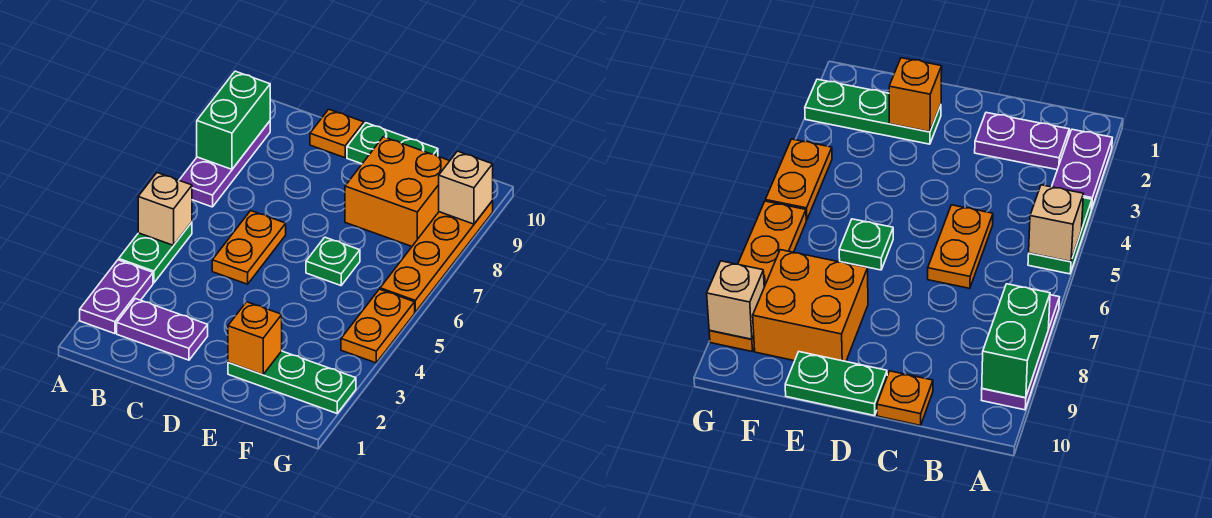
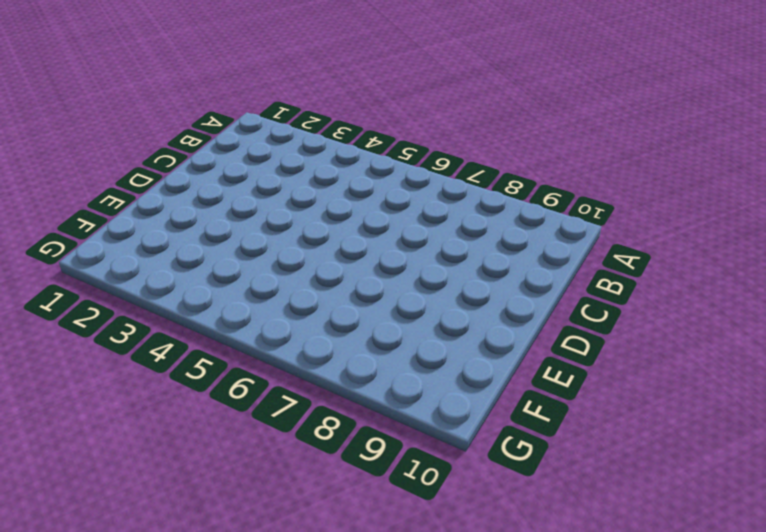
none -> purple 1x2 plate [80,260,153,334]
none -> green 1x2 plate [119,222,192,283]
none -> purple 1x3 plate [179,121,270,207]

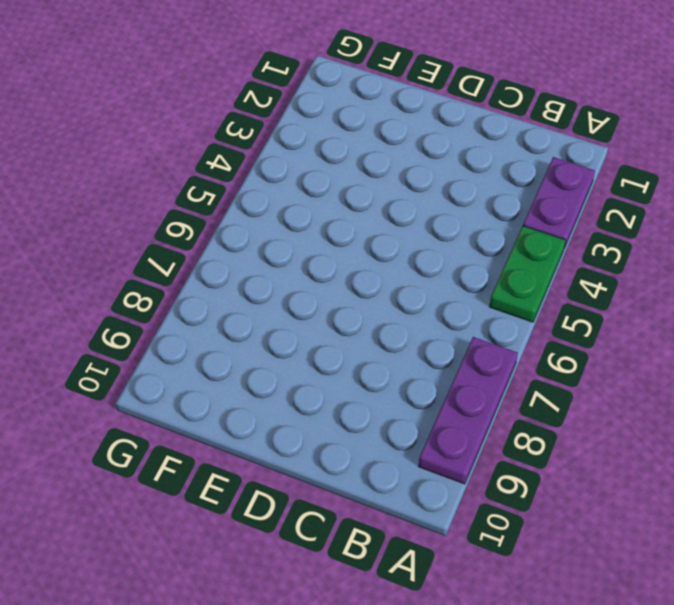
none -> purple 1x2 plate [117,299,208,360]
none -> orange 1x2 plate [212,211,286,284]
none -> orange 1x1 plate [310,109,364,158]

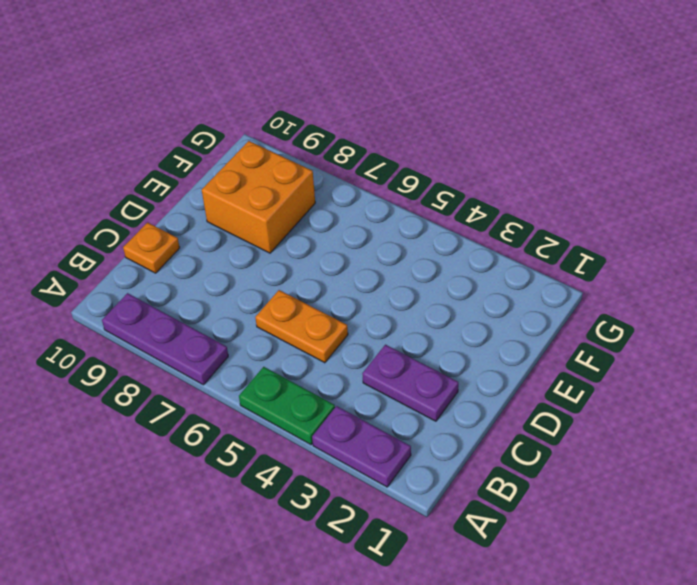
purple 1x2 plate [362,345,458,421] -> purple 1x2 plate turned to [117,299,208,360]
none -> green 1x2 plate [347,123,438,164]
none -> green 1x3 plate [228,351,356,413]
none -> green 1x1 plate [306,237,360,286]

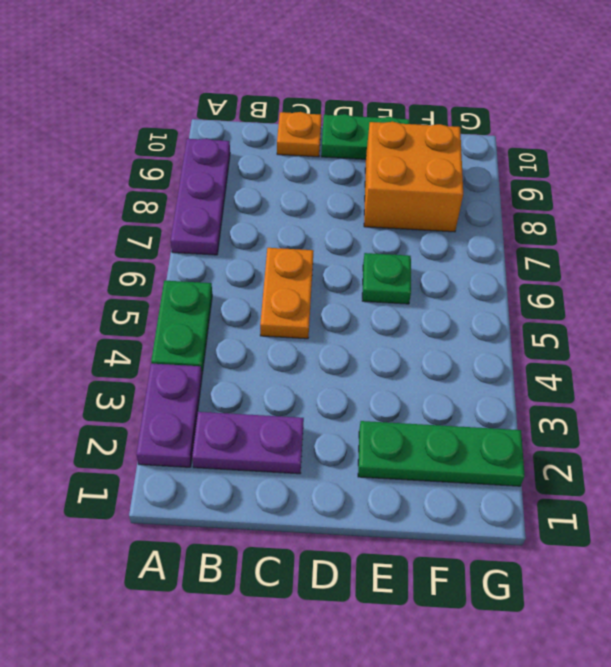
none -> orange 1x2 plate [341,289,415,363]
none -> orange 1x4 plate [380,201,493,312]
none -> tan 1x1 brick [138,173,192,245]

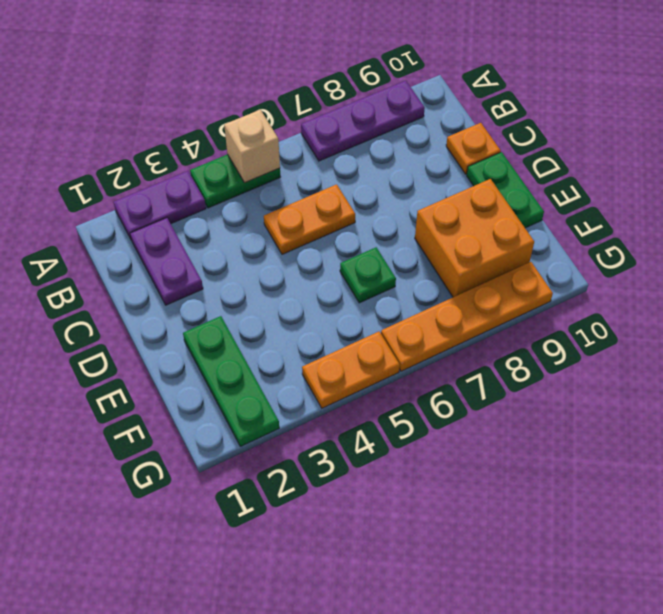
none -> green 1x2 brick [197,71,270,169]
none -> orange 1x1 brick [228,302,282,375]
none -> tan 1x1 brick [439,151,493,224]

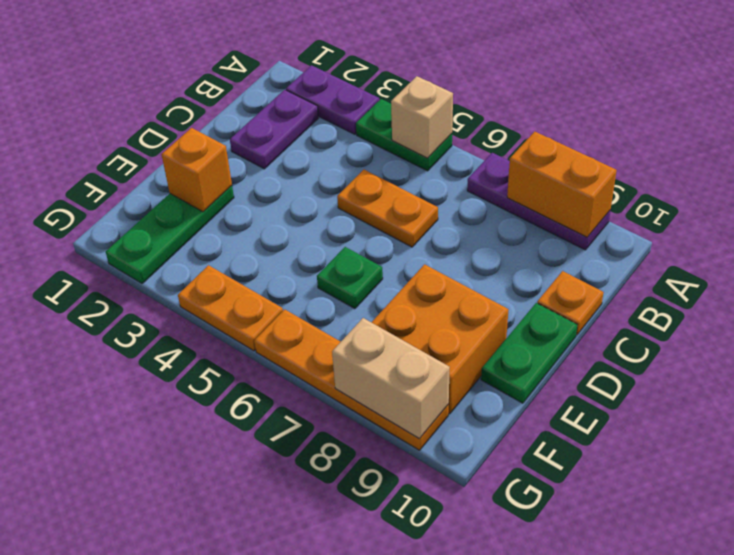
orange 1x2 brick [507,131,617,237] -> green 1x2 brick [197,71,270,169]
tan 1x2 brick [332,318,450,439] -> tan 1x1 brick [439,151,493,224]

